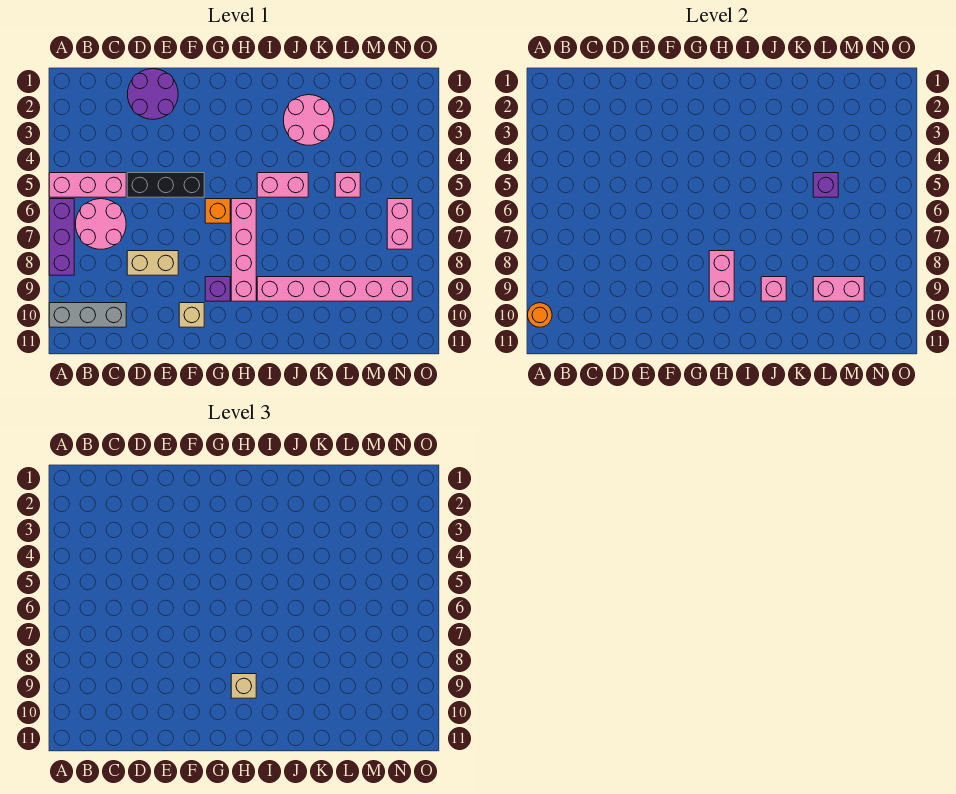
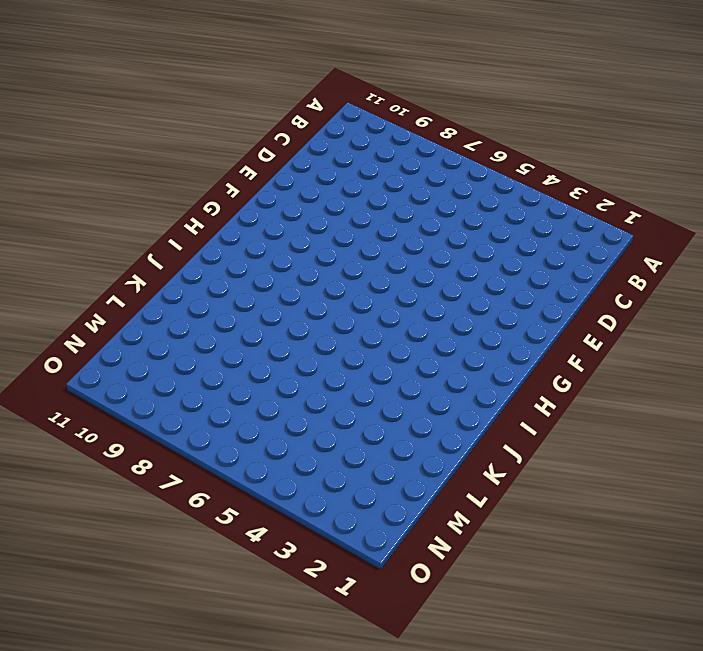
none -> pink 1x3 brick [49,173,126,197]
none -> purple 1x3 brick [49,199,74,275]
none -> grey 1x3 brick [49,303,126,327]

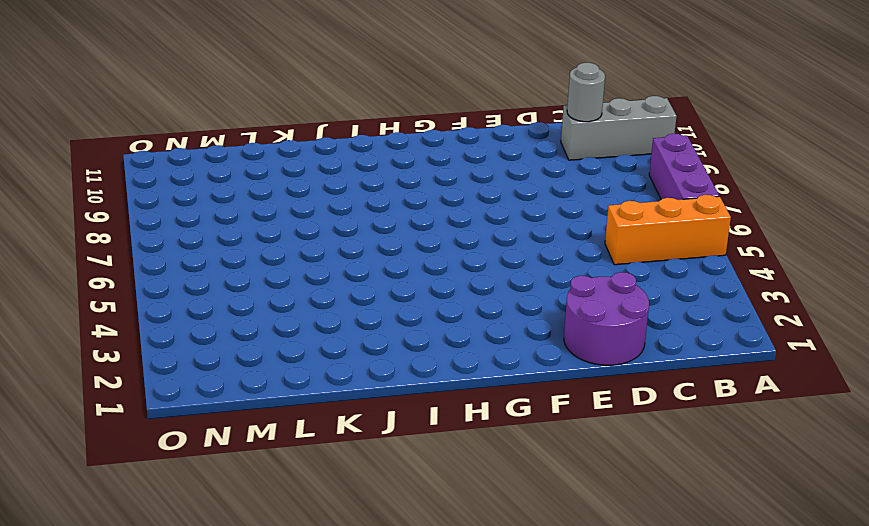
orange 1x3 brick [605,195,731,265] -> pink 1x3 brick [49,173,126,197]
grey 1x1 round brick [567,63,605,122] -> none
none -> pink 2x2 round brick [76,199,126,249]
none -> black 1x3 brick [127,173,204,197]
none -> tan 1x2 brick [127,251,178,275]

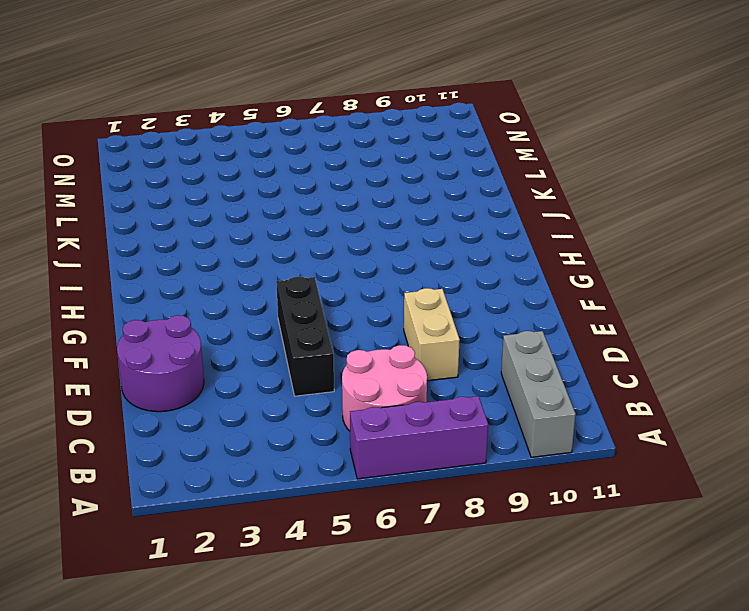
none -> pink 1x3 brick [49,173,126,197]
none -> tan 1x1 brick [179,303,204,327]
none -> orange 1x1 brick [205,199,230,223]

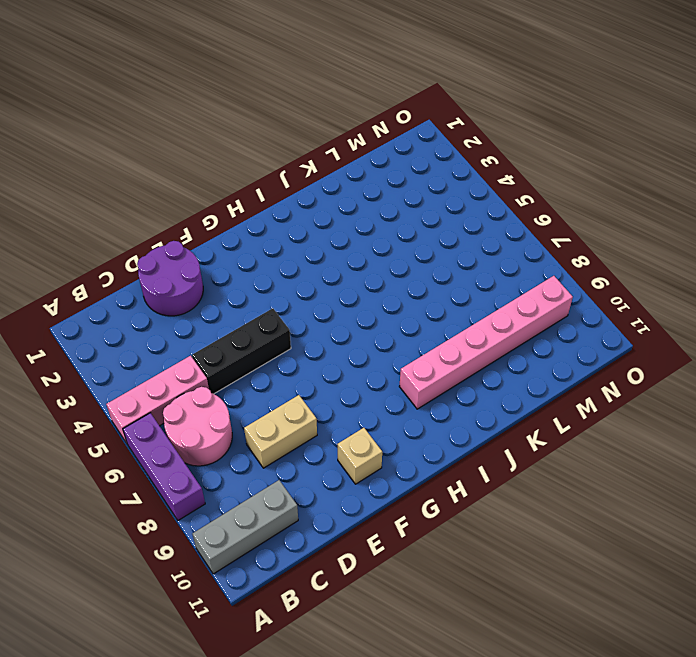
none -> orange 1x1 brick [205,199,230,223]
none -> purple 1x1 brick [205,277,230,301]
none -> pink 1x4 brick [231,199,256,301]

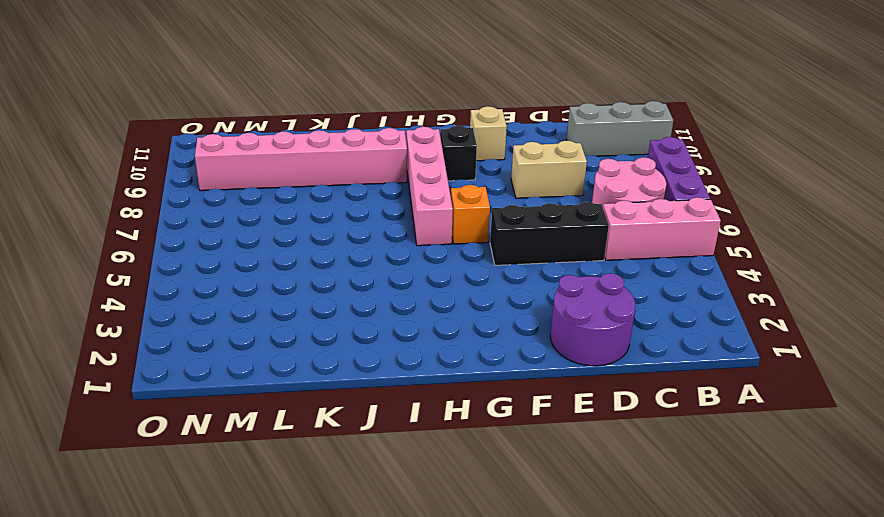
black 1x1 brick [440,126,477,181] -> purple 1x1 brick [205,277,230,301]
none -> pink 1x2 brick [257,173,308,197]
none -> pink 2x2 round brick [284,95,334,145]
none -> pink 1x1 brick [335,173,360,197]

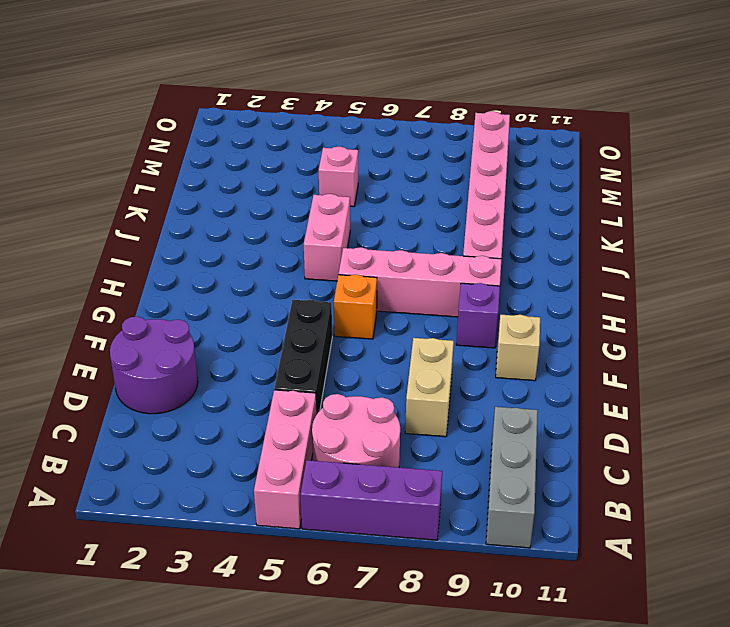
none -> pink 2x2 round brick [284,95,334,145]
none -> pink 1x2 brick [387,199,412,249]
none -> orange 1x1 round brick [528,303,552,327]

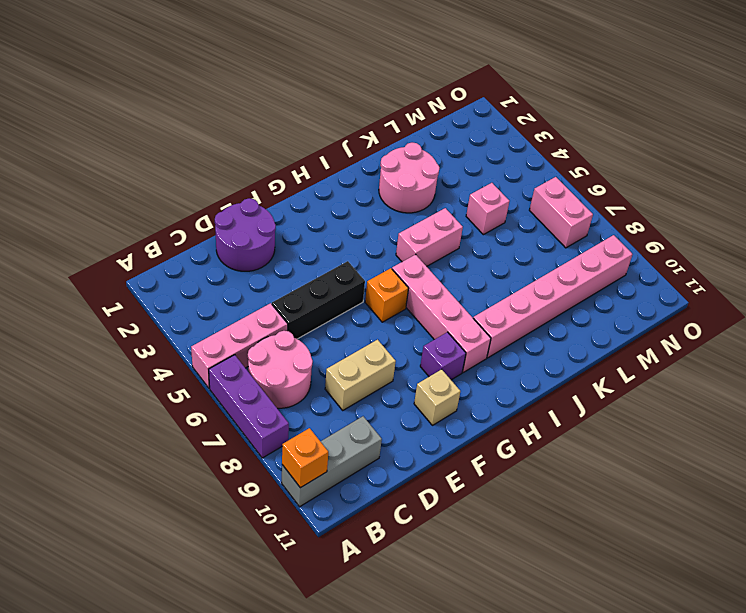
orange 1x1 brick [282,428,328,488] -> orange 1x1 round brick [528,303,552,327]
none -> pink 1x2 brick [709,251,734,301]
none -> pink 1x1 brick [761,277,786,301]
none -> purple 1x1 brick [813,173,838,197]

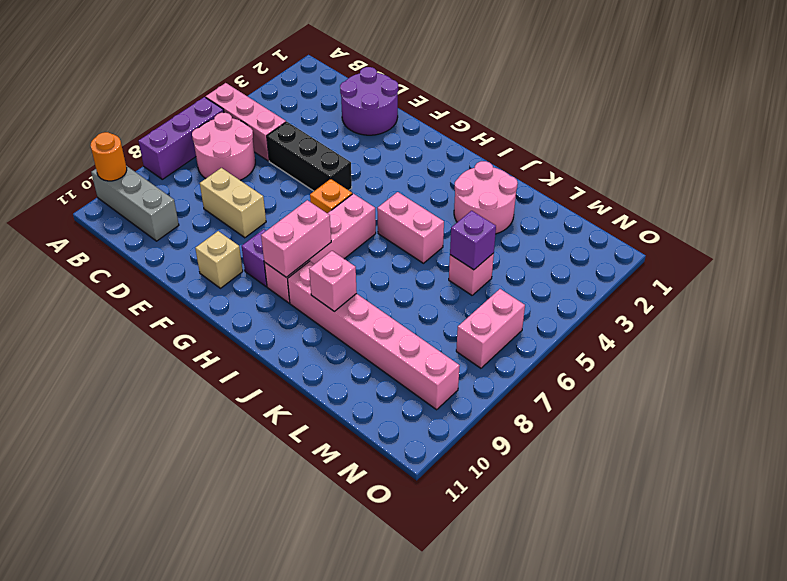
none -> pink 1x2 brick [813,277,864,301]
none -> tan 1x1 brick [231,674,256,698]

